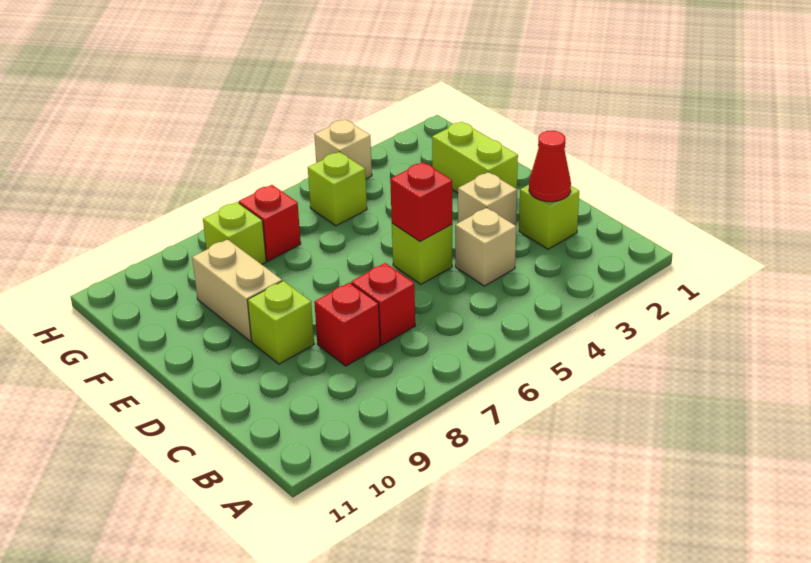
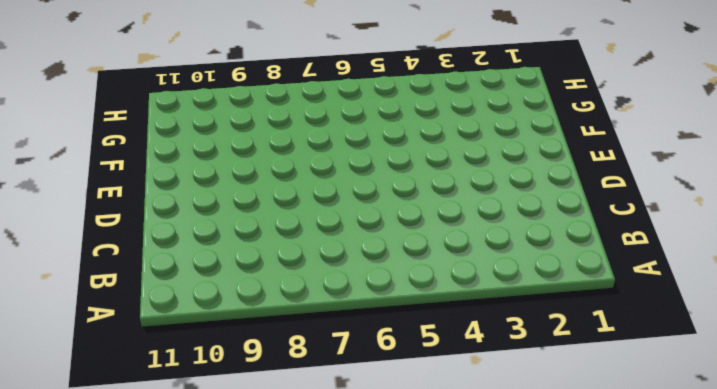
none -> lime 1x1 brick [519,185,579,249]
none -> tan 1x1 brick [455,208,516,286]
none -> red 1x1 brick [351,263,415,345]

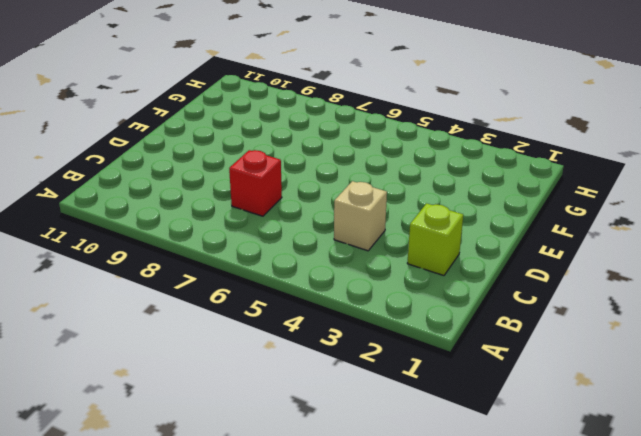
none -> red 1x1 brick [314,282,380,366]
none -> tan 1x1 brick [458,172,517,226]
none -> lime 1x1 brick [392,223,452,284]

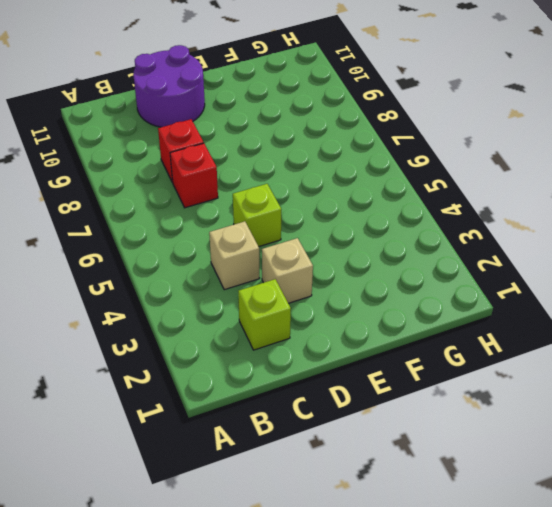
purple 2x2 round brick [133,45,205,127] -> none
none -> lime 1x1 brick [247,281,314,364]
none -> lime 1x2 brick [432,122,518,193]
none -> tan 1x2 brick [192,239,282,341]

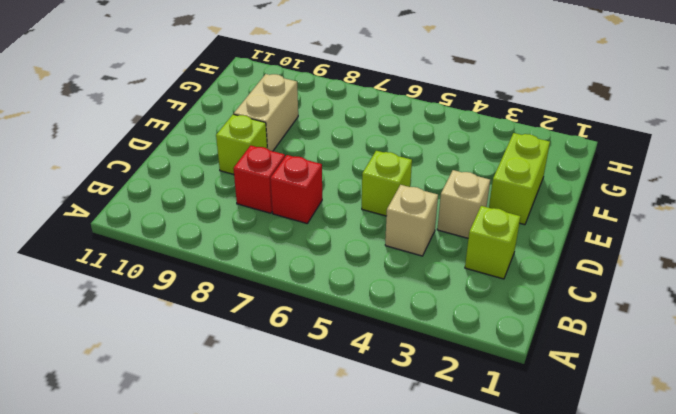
none -> lime 1x1 brick [308,152,367,226]
none -> red 1x1 brick [239,185,301,261]
none -> lime 1x1 brick [203,202,266,264]

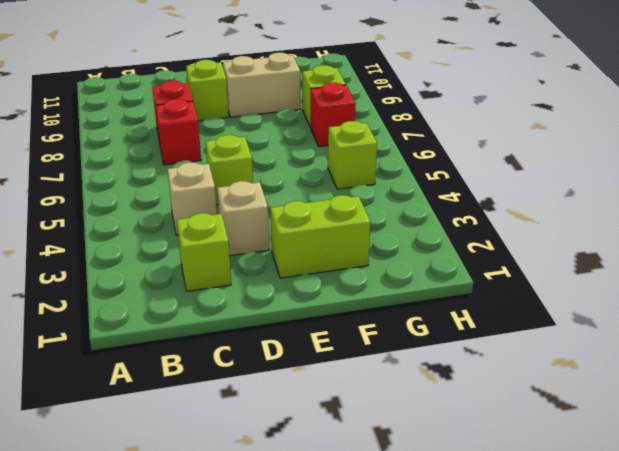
none -> tan 1x1 brick [314,119,372,179]
none -> red 1x1 cone [529,131,571,202]
none -> red 1x1 brick [390,162,452,241]

